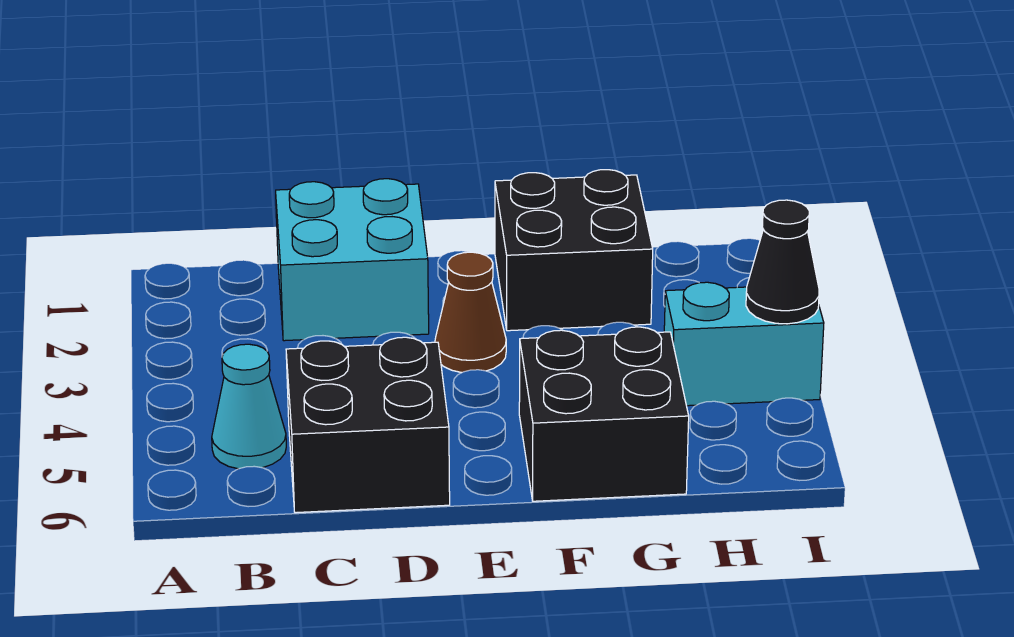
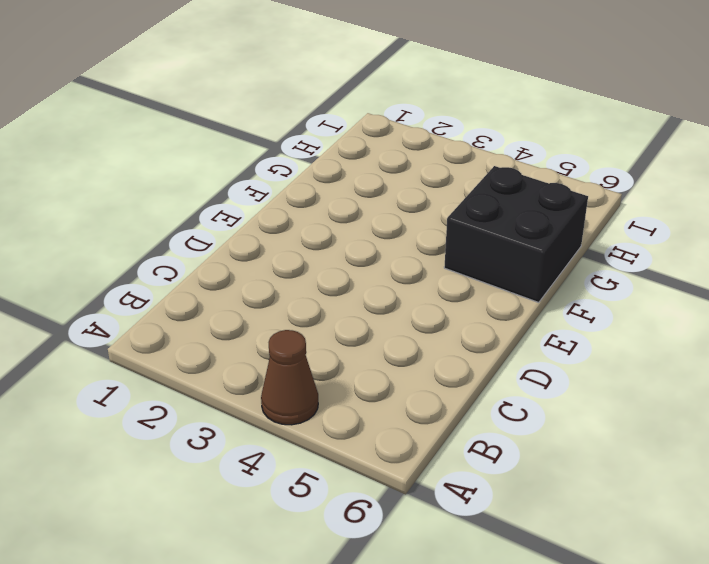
brown 1x1 cone [261,330,318,425] -> brown 1x1 cone moved to [435,252,506,373]
none -> cyan 1x1 cone [212,344,286,469]
none -> cyan 2x2 brick [276,179,429,341]

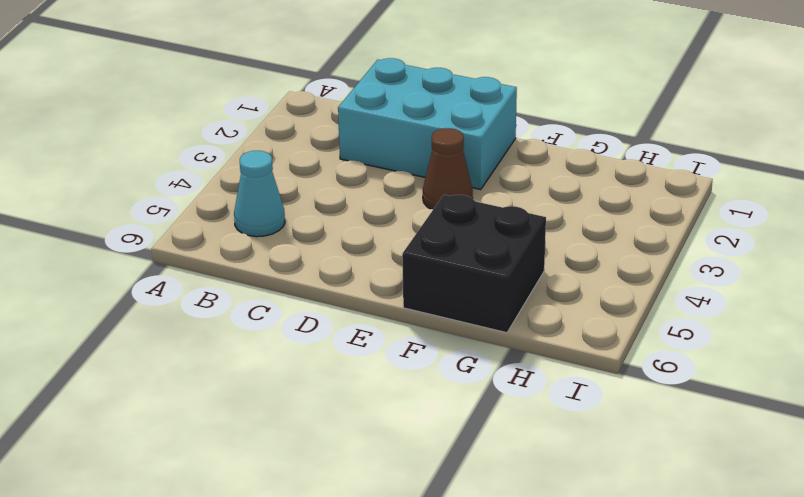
cyan 2x3 brick [338,58,517,190] -> cyan 2x2 brick [276,179,429,341]
none -> black 2x2 brick [286,337,450,513]
none -> black 2x2 brick [495,170,653,331]

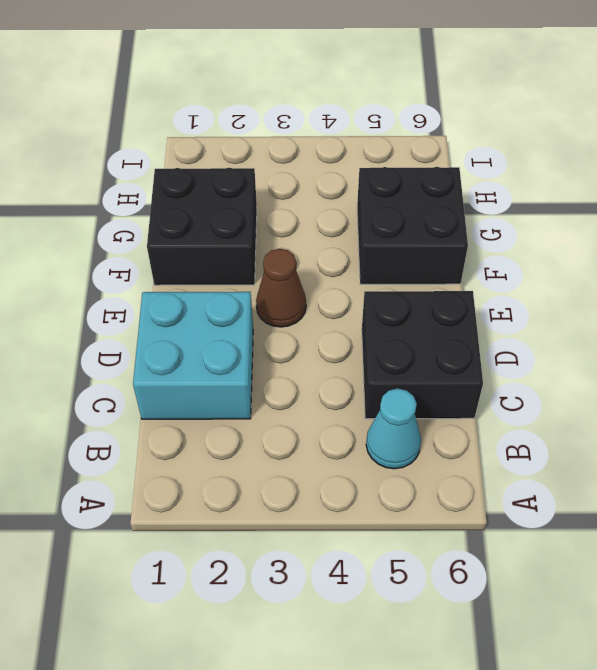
none -> cyan 1x2 brick [664,282,824,406]
none -> black 1x1 cone [746,200,819,324]

